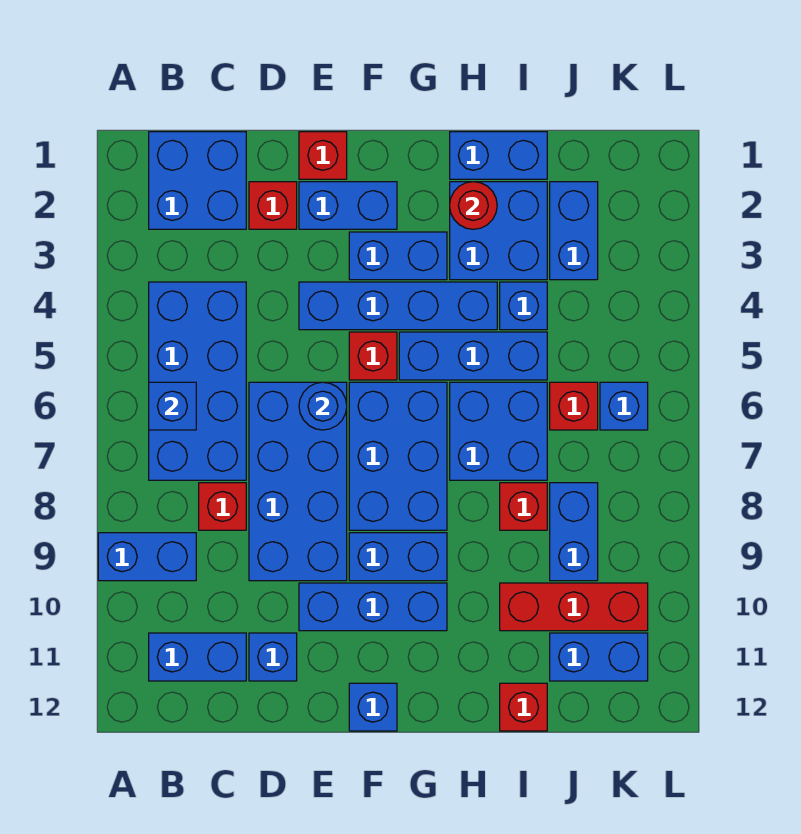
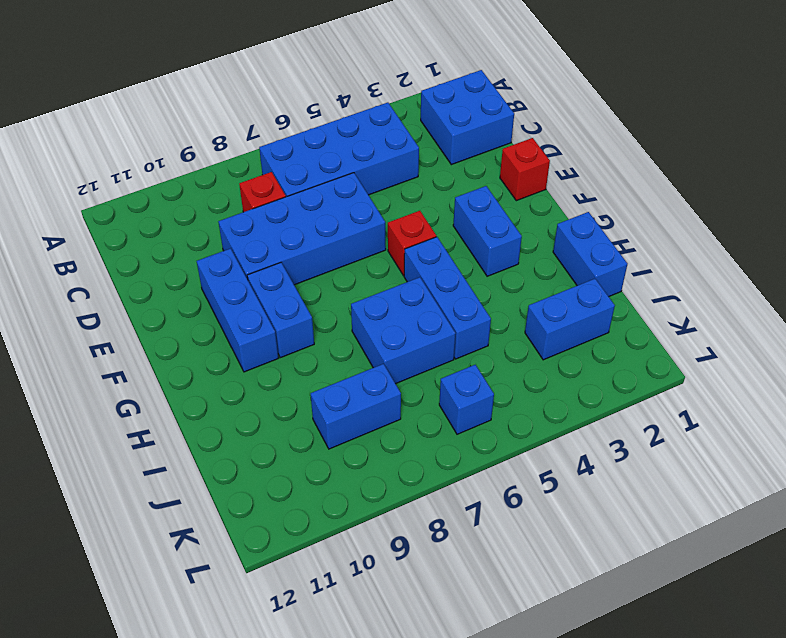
none -> blue 1x2 brick [98,533,196,581]
none -> blue 1x2 brick [149,633,246,681]
none -> red 1x1 brick [249,182,297,229]
none -> blue 1x1 brick [249,633,297,681]

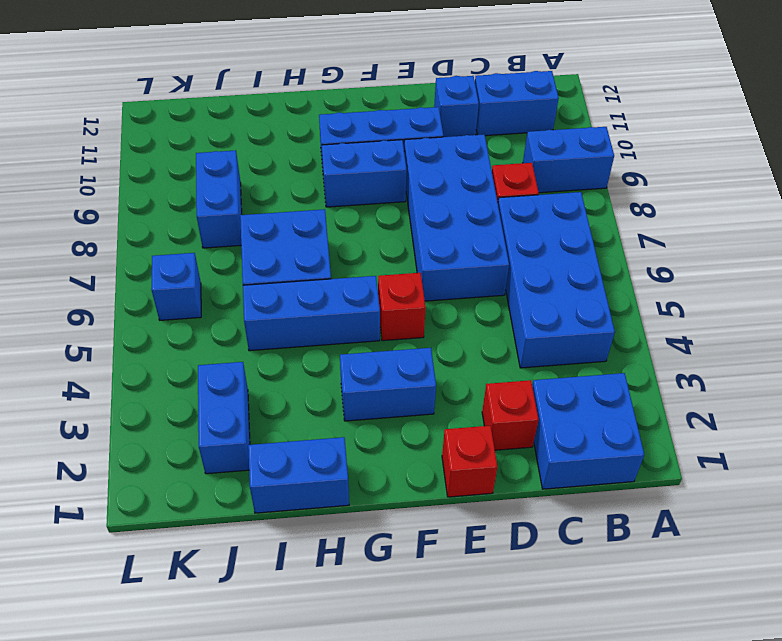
none -> blue 1x2 brick [299,182,397,229]
none -> blue 1x4 brick [299,282,497,330]
none -> blue 2x3 brick [349,382,447,530]
none -> blue 1x1 brick [349,683,397,731]

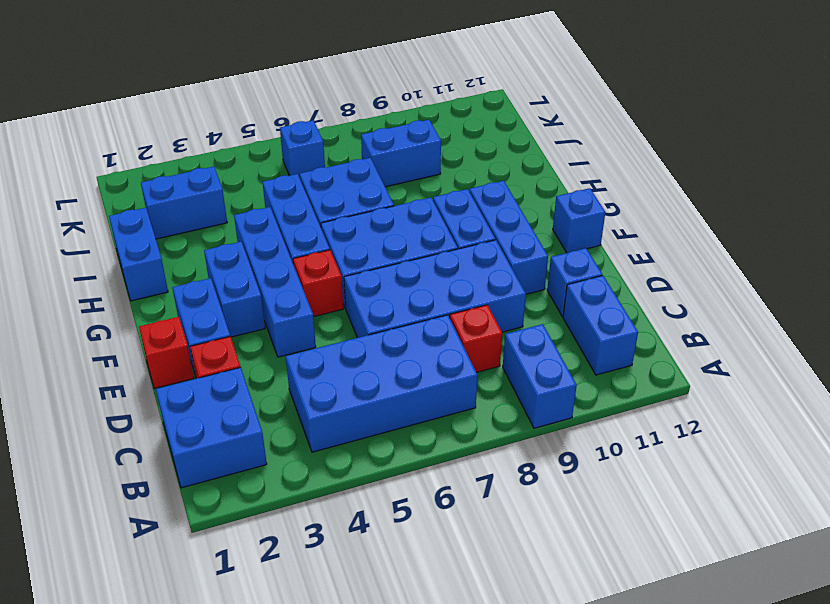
none -> blue 2x2 brick [450,182,547,280]
none -> blue 1x1 brick [500,282,547,330]
none -> red 1x1 brick [500,483,547,530]
none -> red 1x3 brick [500,583,648,631]

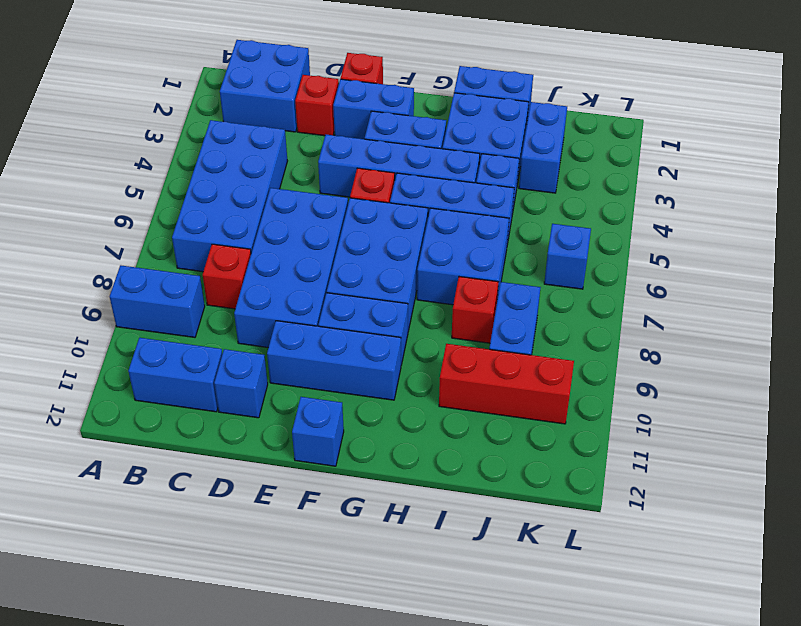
none -> red 1x1 brick [500,683,547,731]
none -> red 1x1 brick [550,382,598,430]
none -> blue 1x2 brick [550,633,648,681]
none -> blue 1x1 brick [149,382,196,430]

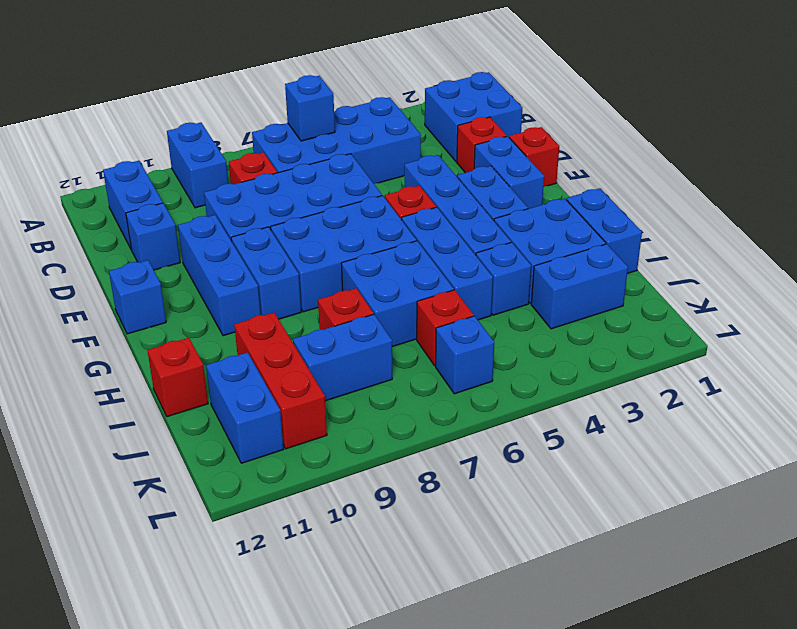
none -> blue 1x1 round brick [299,382,347,430]
none -> red 1x1 round brick [450,182,497,229]

